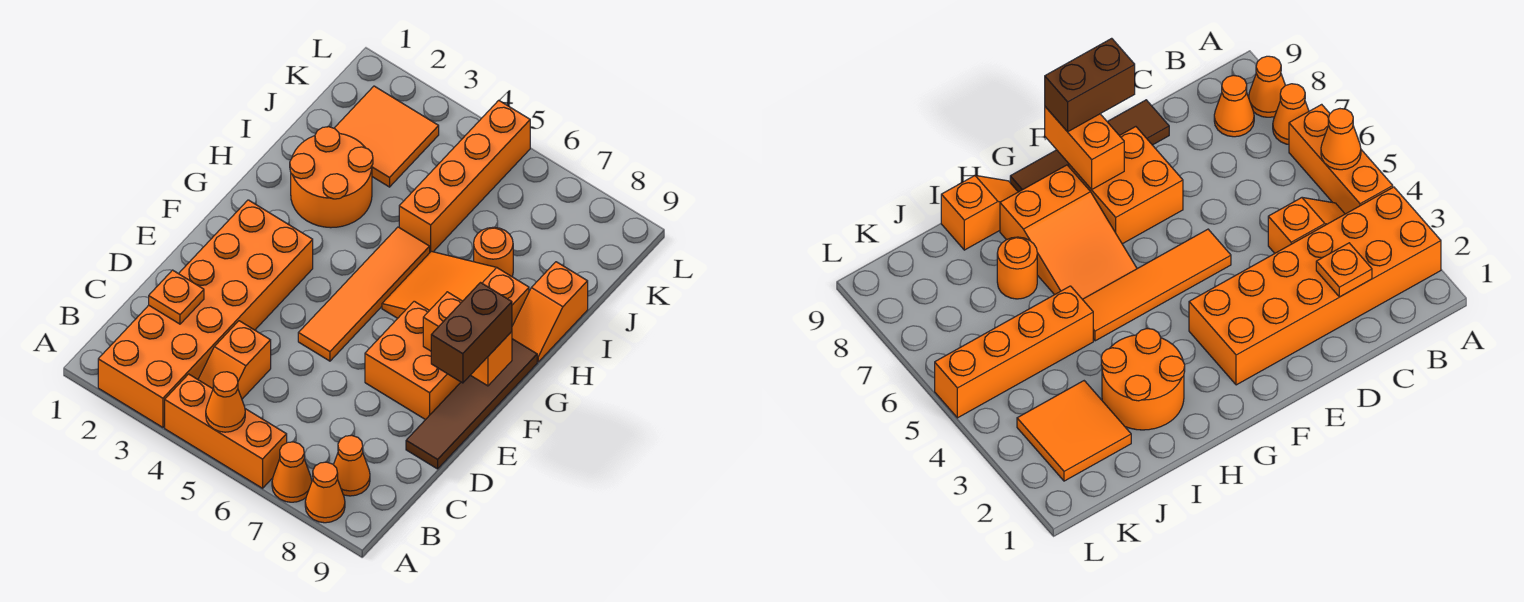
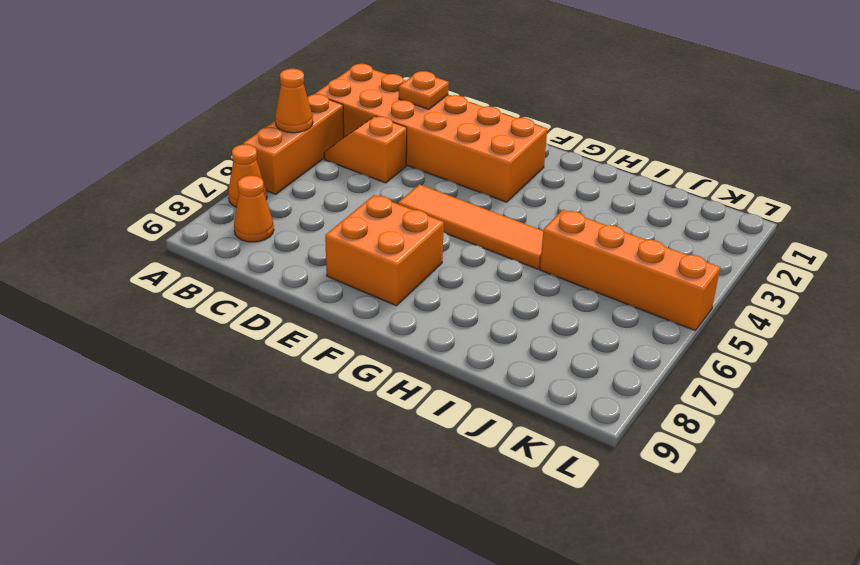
none -> orange 1x1 cone [305,462,345,523]
none -> brown 1x4 tile [406,339,537,469]
none -> orange 2x3 slope [382,251,529,326]

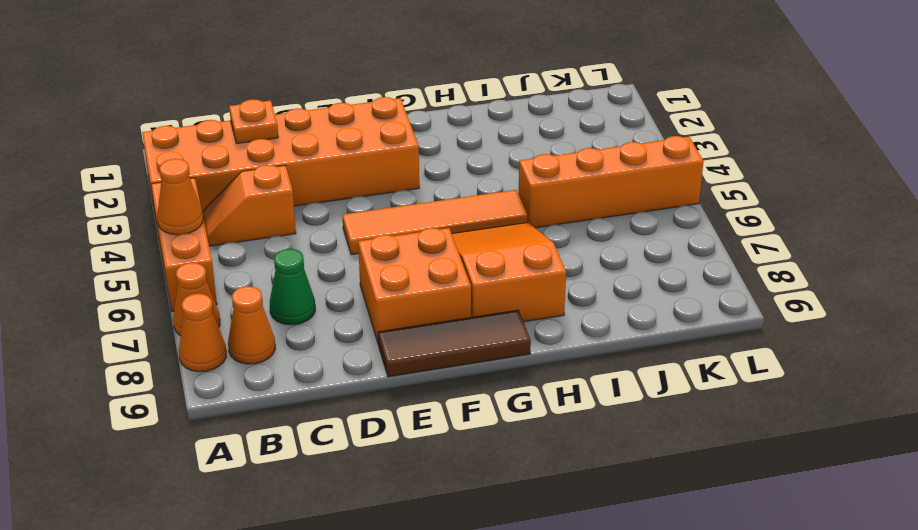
green 1x1 cone [270,249,315,325] -> none
brown 1x3 tile [378,310,531,377] -> brown 1x4 tile [406,339,537,469]
none -> orange 2x2 round brick [290,127,373,228]
none -> orange 1x2 slope [512,262,588,362]
none -> orange 1x1 round brick [474,227,513,276]

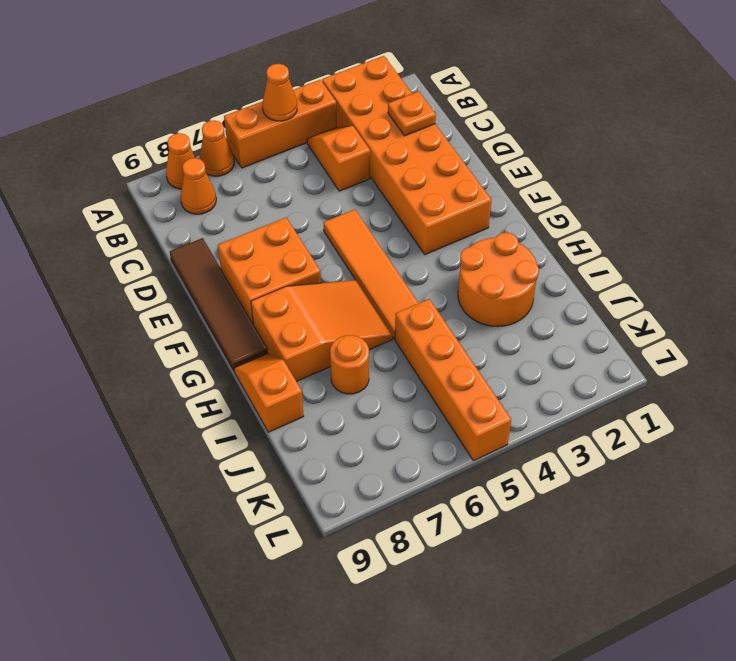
none -> orange 2x2 tile [334,86,439,187]
none -> orange 1x2 brick [423,292,512,386]
none -> brown 1x2 brick [431,283,512,383]

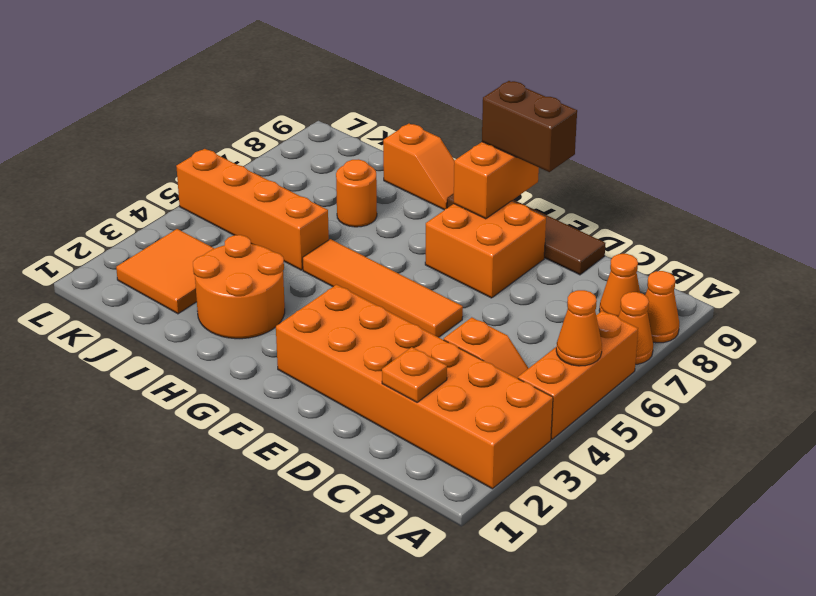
none -> orange 2x3 slope [382,251,529,326]

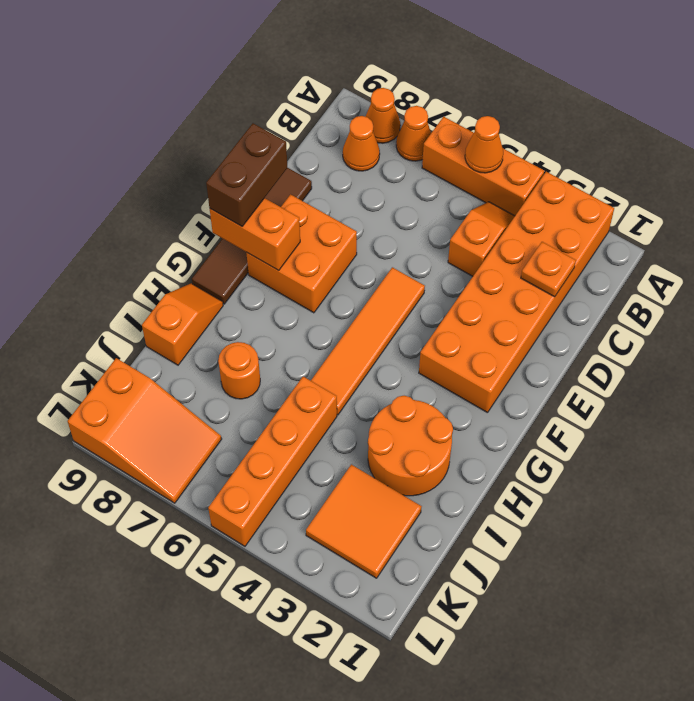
orange 2x3 slope [68,358,222,503] -> orange 2x3 slope moved to [382,251,529,326]

